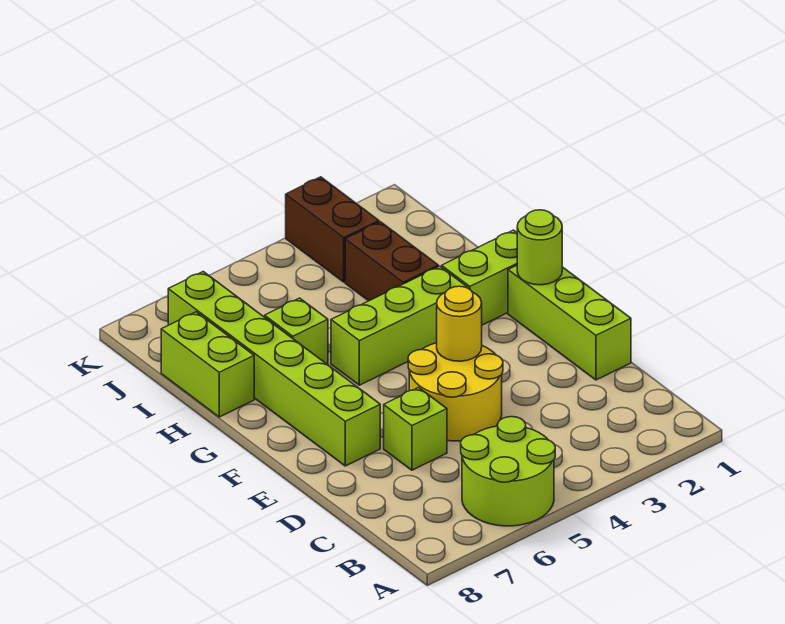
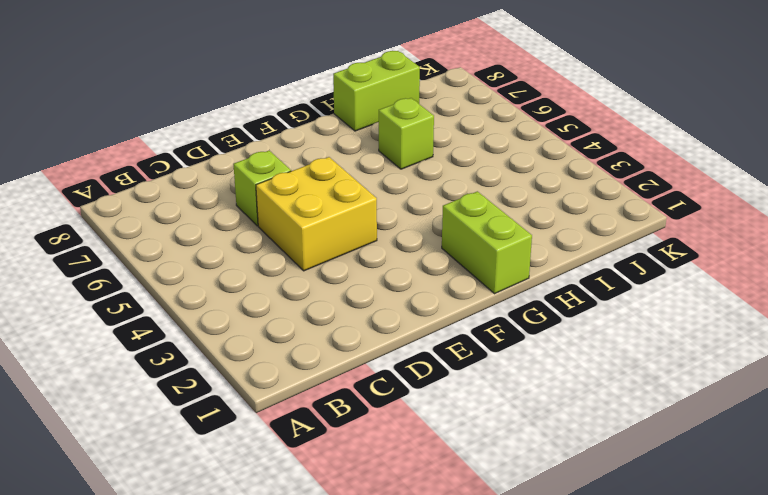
yellow 2x2 brick [256,157,377,271] -> yellow 2x2 round brick [408,343,503,441]
none -> lime 2x2 round brick [461,417,555,526]
none -> lime 1x3 brick [508,266,631,380]
none -> lime 1x6 brick [168,272,380,466]

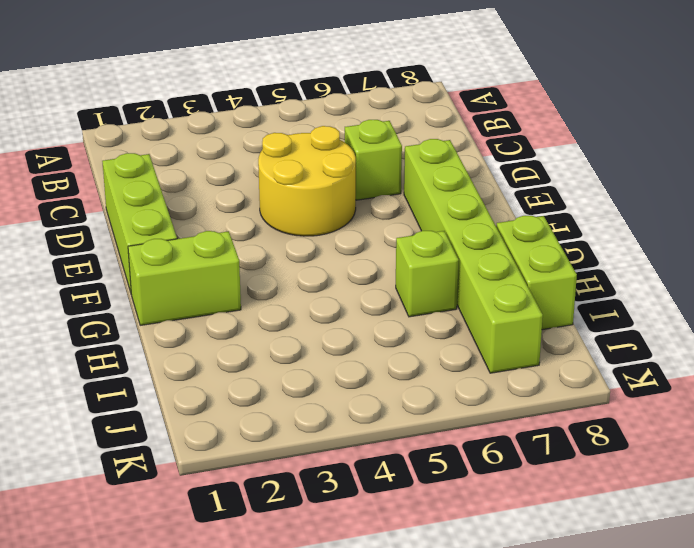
none -> lime 2x2 round brick [461,417,555,526]
none -> lime 1x3 brick [331,266,468,385]
none -> brown 1x2 brick [345,222,438,301]

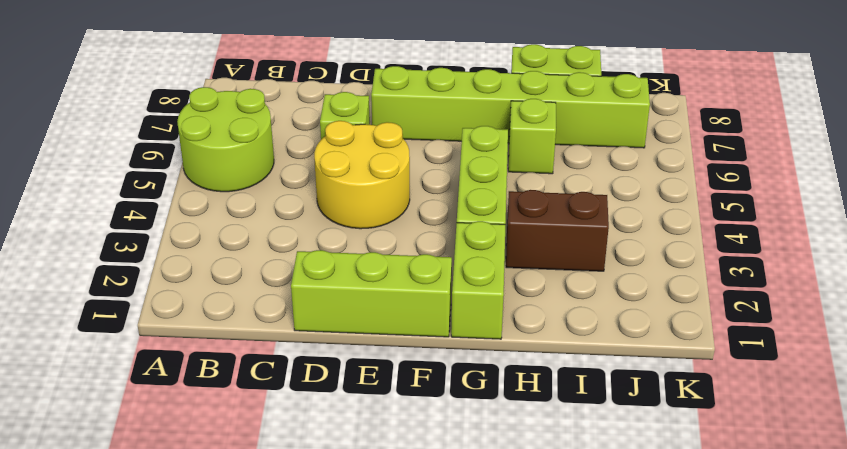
none -> brown 1x2 brick [286,177,379,282]
none -> yellow 1x1 round brick [437,286,482,361]
none -> lime 1x1 round brick [517,210,562,285]

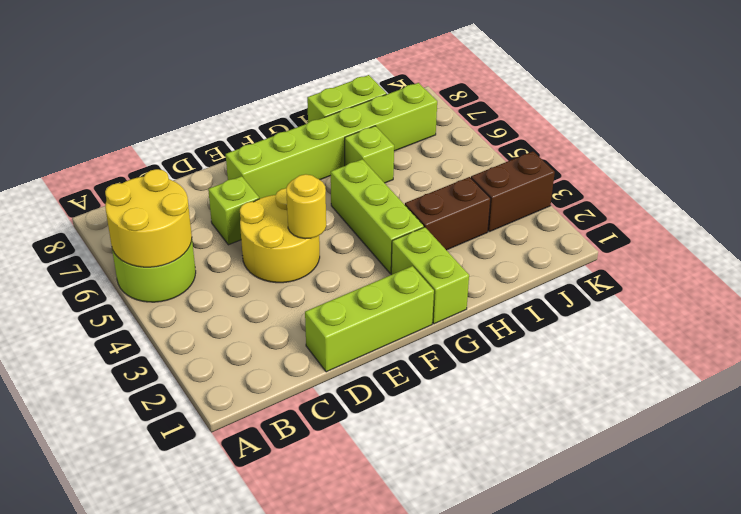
yellow 2x2 round brick [105,169,192,267] -> none
none -> lime 1x1 round brick [517,210,562,285]

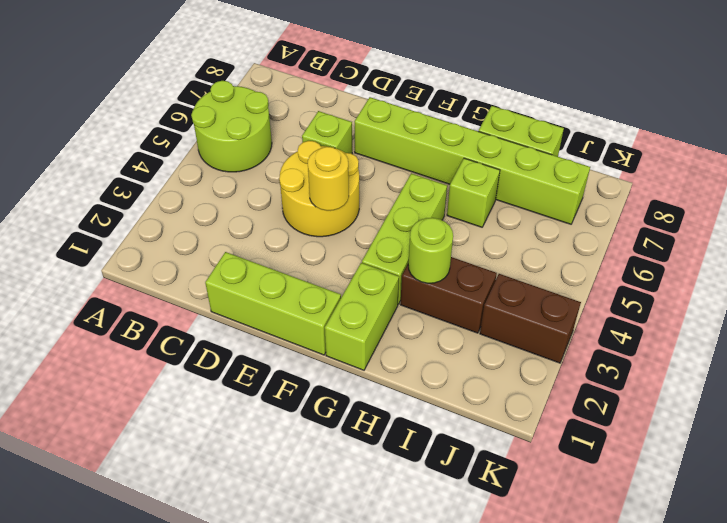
lime 1x1 round brick [408,218,453,283] -> lime 1x1 round brick moved to [517,210,562,285]

